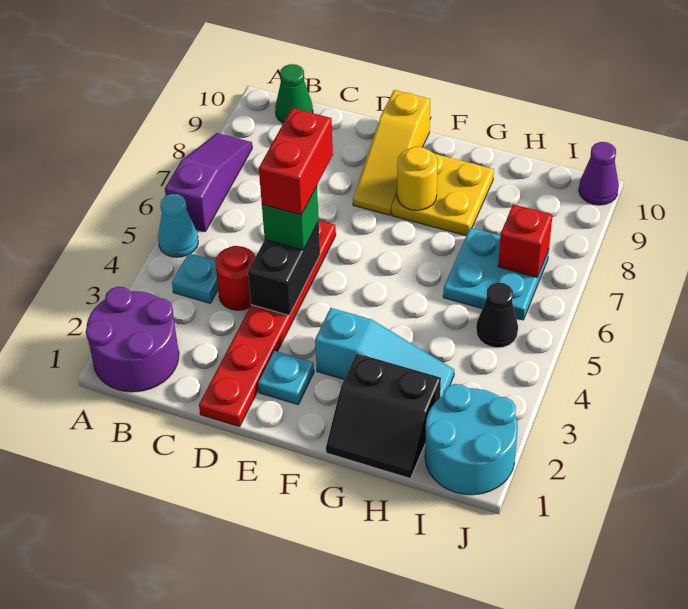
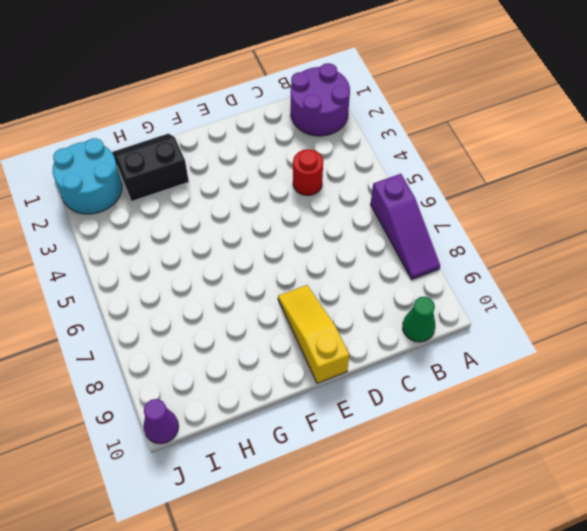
none -> cyan 1x1 cone [158,194,198,257]
none -> cyan 1x1 plate [172,253,218,303]
none -> red 1x6 plate [199,220,336,427]

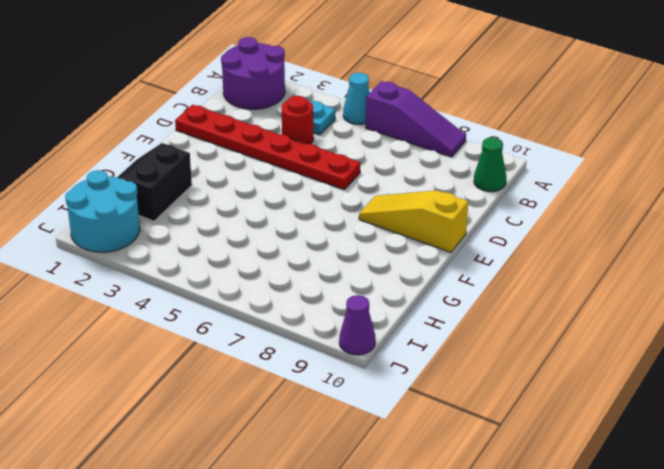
none -> cyan 1x1 plate [258,351,314,404]
none -> cyan 1x3 slope [315,308,454,398]
none -> yellow 2x2 plate [392,153,494,236]

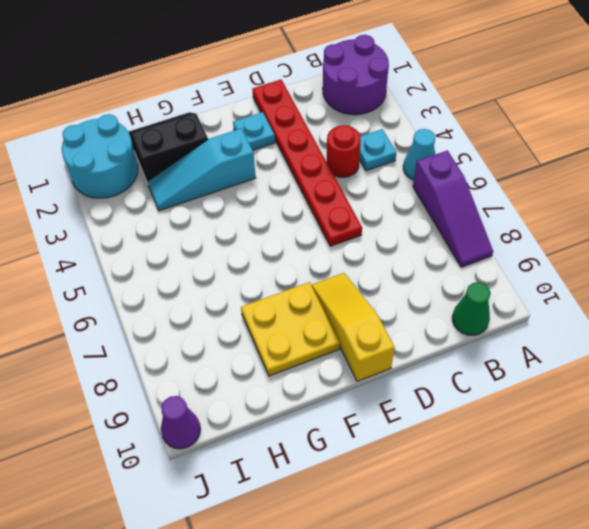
none -> cyan 2x2 plate [443,228,549,320]
none -> black 1x1 cone [476,283,518,348]
none -> black 1x2 brick [248,221,320,315]

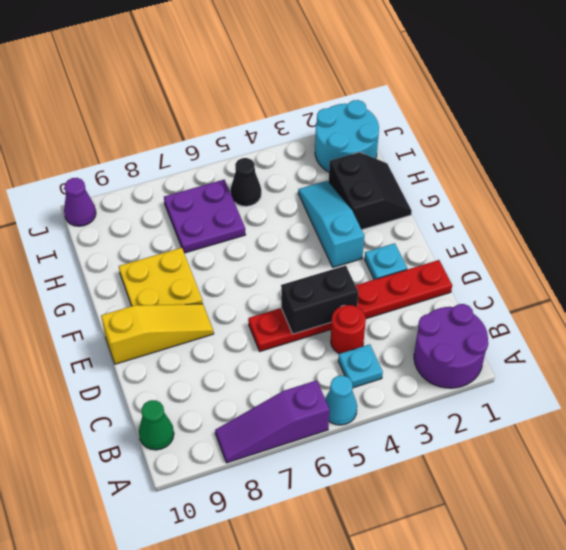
purple 2x2 plate [164,180,245,253] -> cyan 2x2 plate [443,228,549,320]
none -> yellow 1x1 round brick [397,147,438,210]
none -> red 1x1 brick [498,204,553,277]
none -> green 1x1 brick [262,186,319,250]

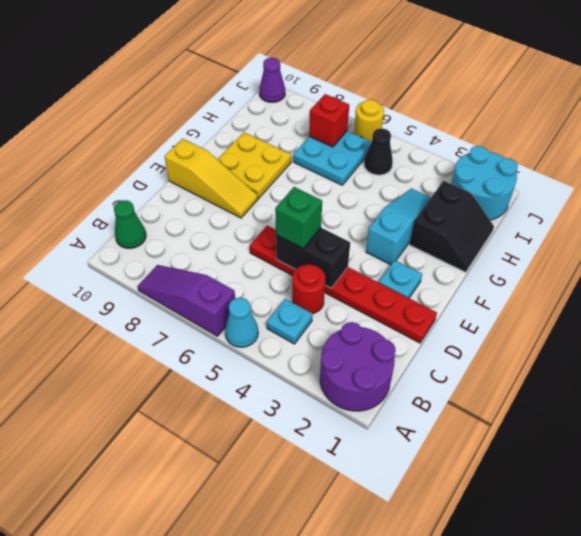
yellow 1x1 round brick [354,100,384,142] -> yellow 1x1 round brick moved to [397,147,438,210]
none -> red 1x2 brick [259,108,333,215]

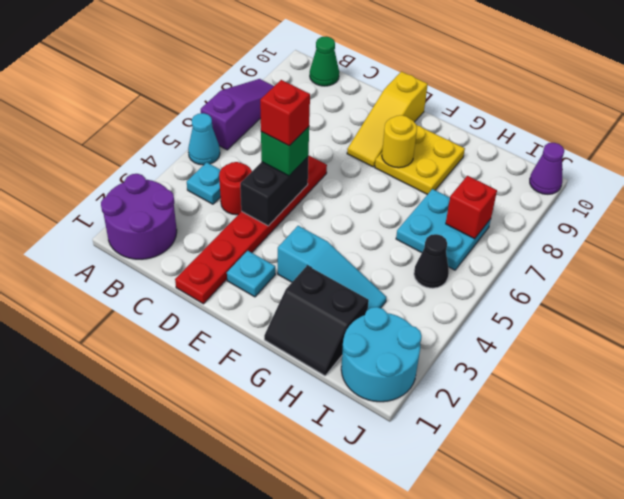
red 1x1 brick [260,80,310,146] -> red 1x2 brick [259,108,333,215]

